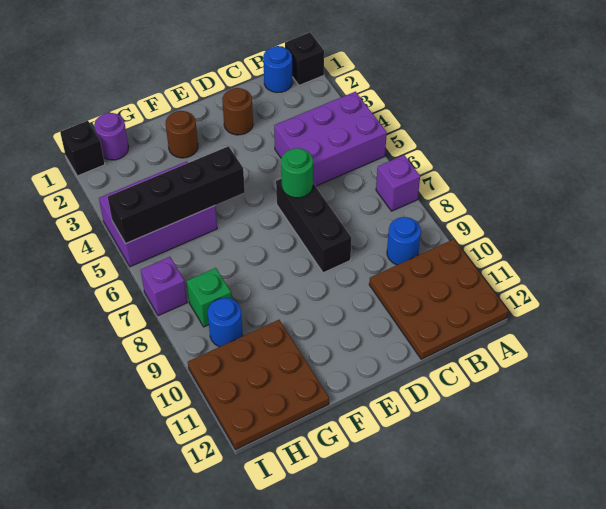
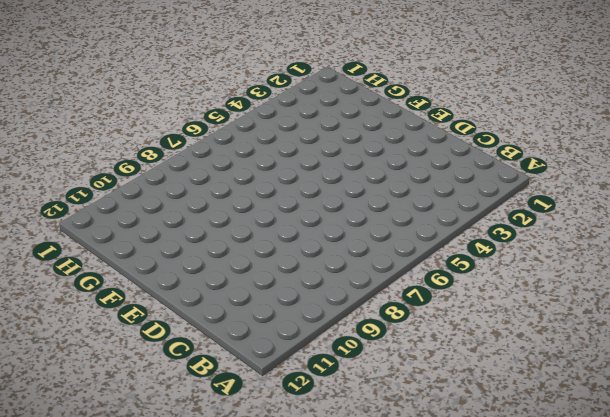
none -> black 1x1 brick [285,33,324,85]
none -> purple 2x3 brick [274,92,387,186]
none -> purple 1x1 brick [376,155,420,211]

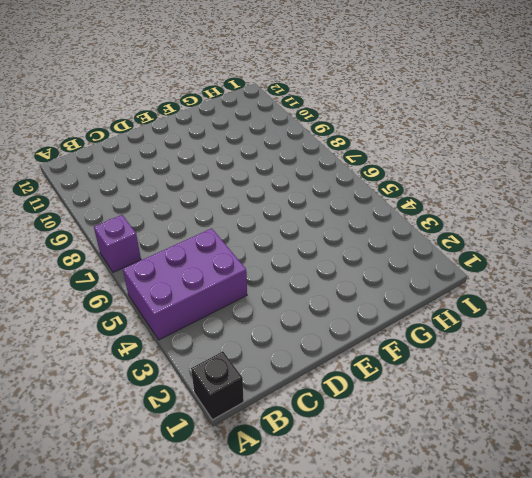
none -> brown 3x3 plate [369,239,508,359]
none -> blue 1x1 round brick [263,46,292,93]
none -> blue 1x1 round brick [387,217,421,265]

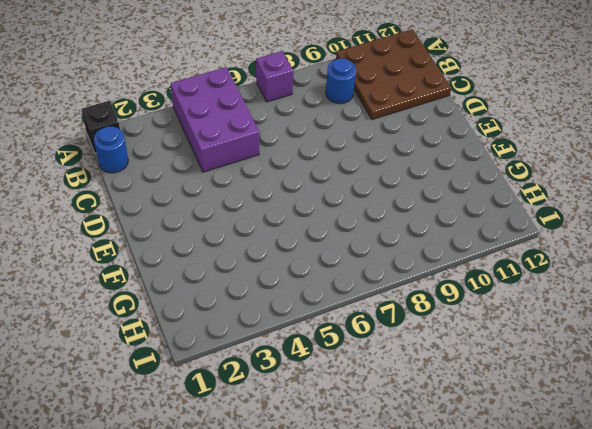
none -> brown 1x1 round brick [222,88,253,135]
none -> black 1x3 brick [276,179,351,273]
none -> brown 1x1 round brick [166,111,198,158]

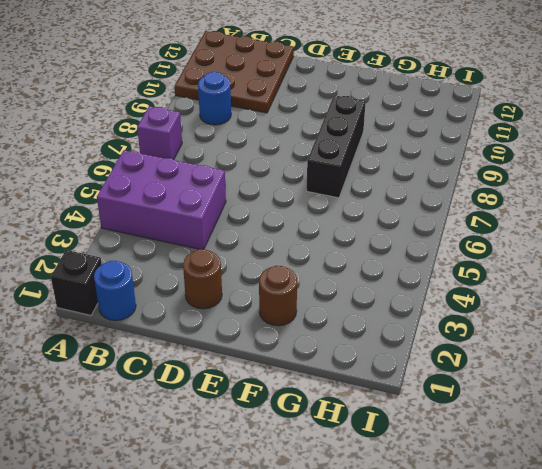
black 1x3 brick [306,95,366,198] -> black 1x3 brick moved to [276,179,351,273]
none -> purple 2x3 brick [99,162,217,267]
none -> brown 3x3 plate [188,320,329,450]
none -> purple 1x1 round brick [94,113,129,160]

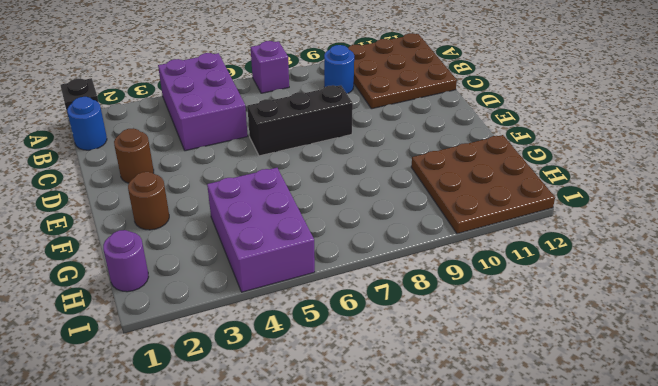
none -> green 1x1 brick [187,268,231,327]
none -> blue 1x1 round brick [208,298,242,347]
none -> black 1x1 brick [60,121,105,176]

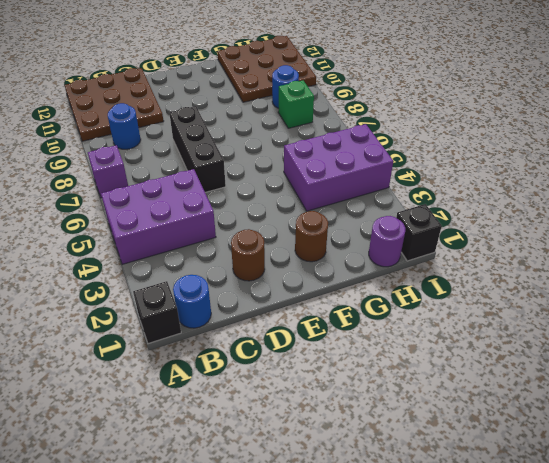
none -> purple 1x1 brick [141,257,187,316]
none -> green 1x1 round brick [281,148,313,198]
none -> black 1x4 brick [108,146,245,244]

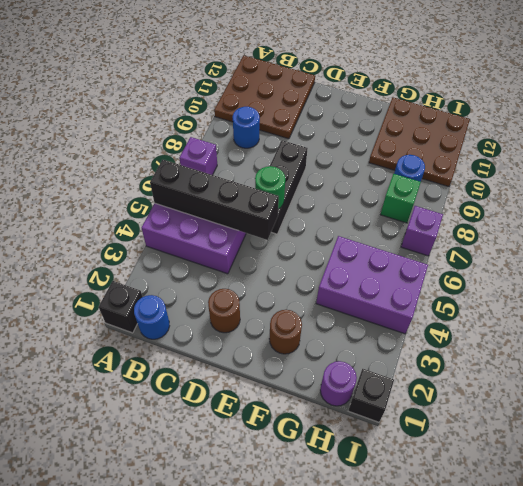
black 1x4 brick [150,160,279,240] -> black 1x4 brick moved to [108,146,245,244]

